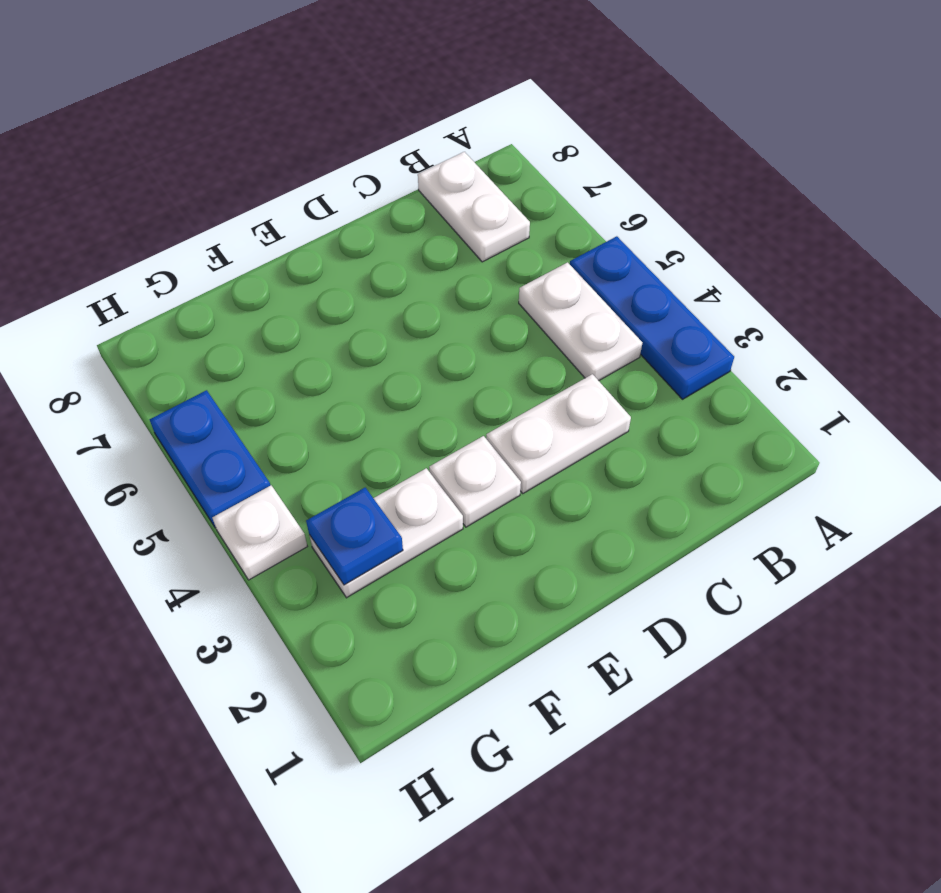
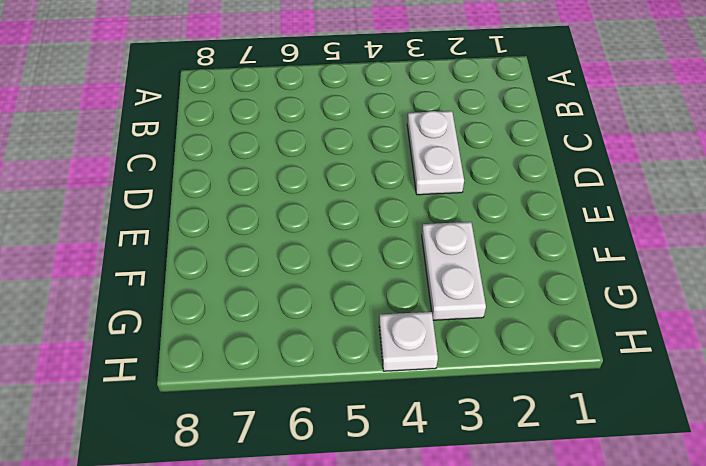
none -> blue 1x3 plate [570,236,734,399]
none -> white 1x2 plate [519,262,642,381]

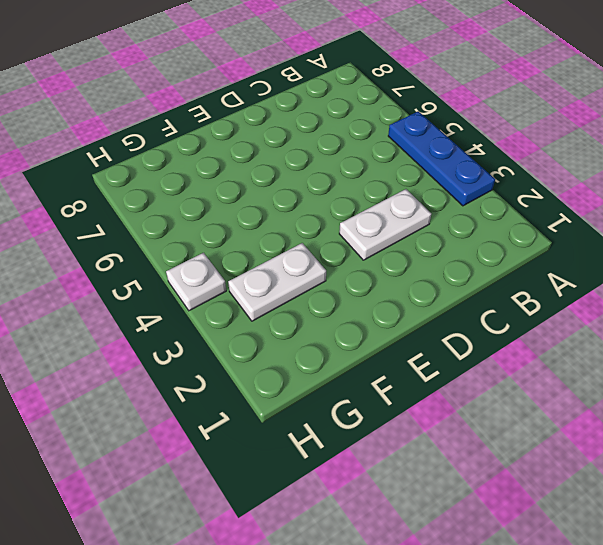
none -> white 1x2 plate [519,262,642,381]
none -> white 1x2 plate [418,152,530,262]

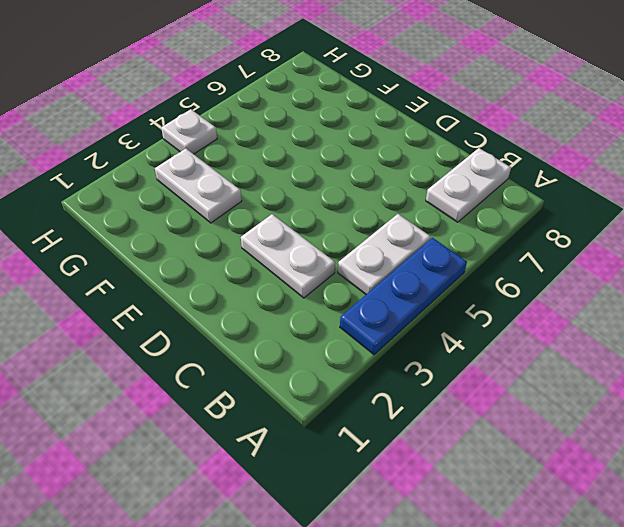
none -> white 1x1 plate [429,436,521,527]
none -> blue 1x2 plate [150,390,270,528]

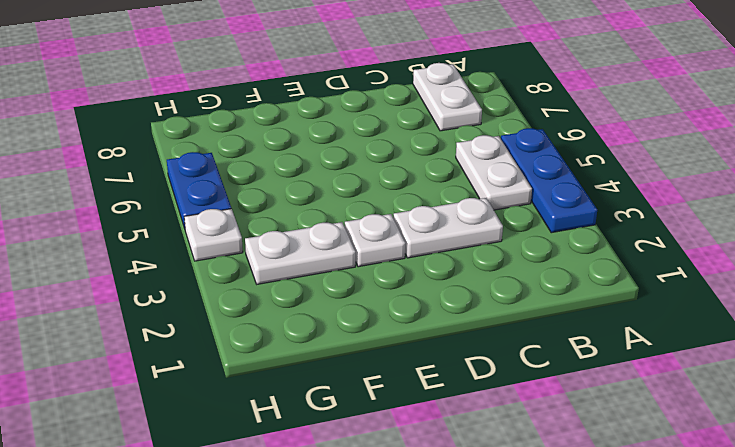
none -> blue 1x1 plate [306,488,403,585]

